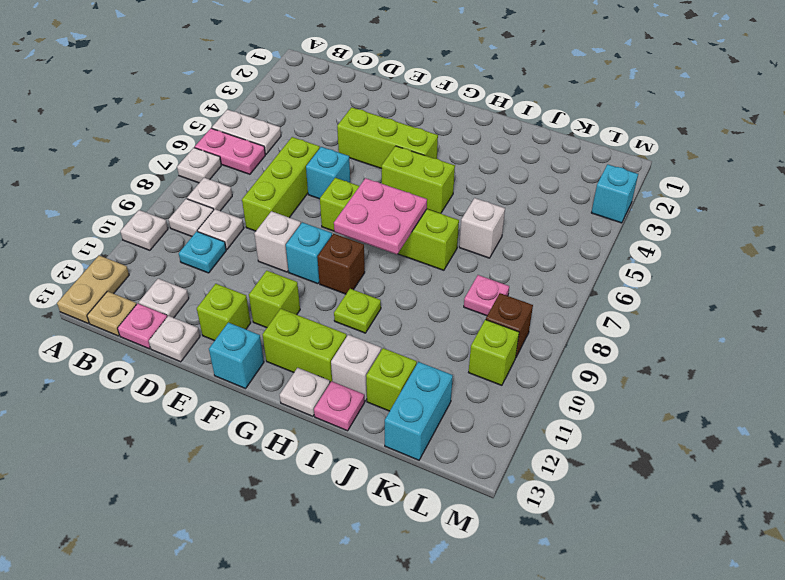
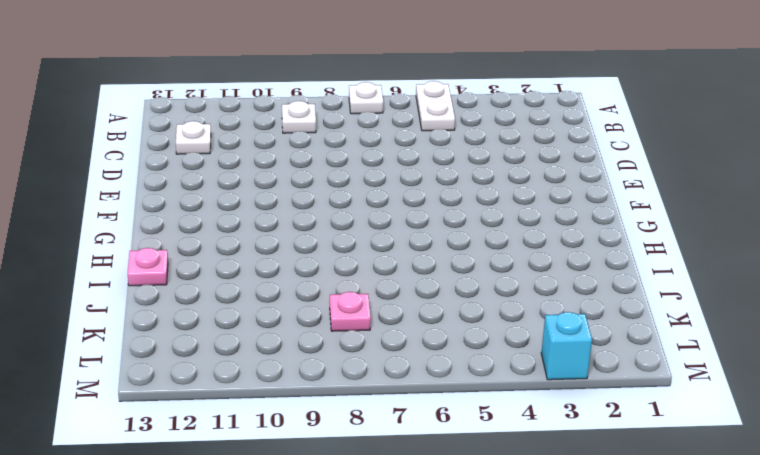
none -> pink 1x2 plate [195,128,265,174]
none -> white 1x1 plate [120,210,168,250]
none -> tan 1x2 plate [57,256,129,323]
none -> white 1x1 plate [187,178,232,211]

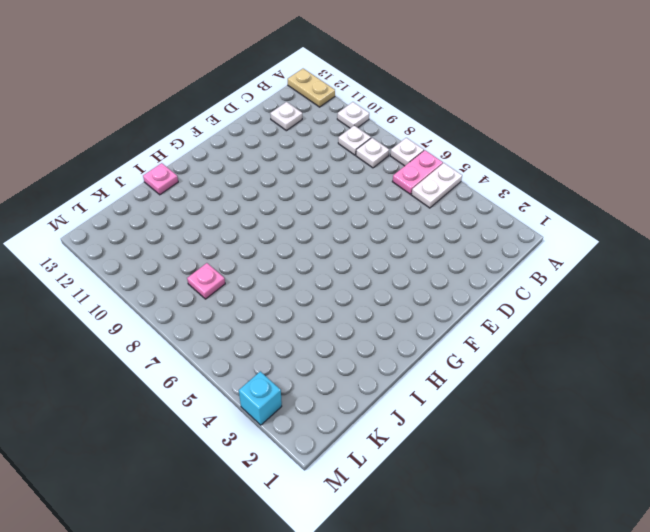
none -> tan 1x1 plate [87,291,137,336]
none -> white 1x1 plate [198,209,244,250]
none -> cyan 1x1 plate [179,231,226,273]
none -> pink 1x1 plate [118,303,167,349]

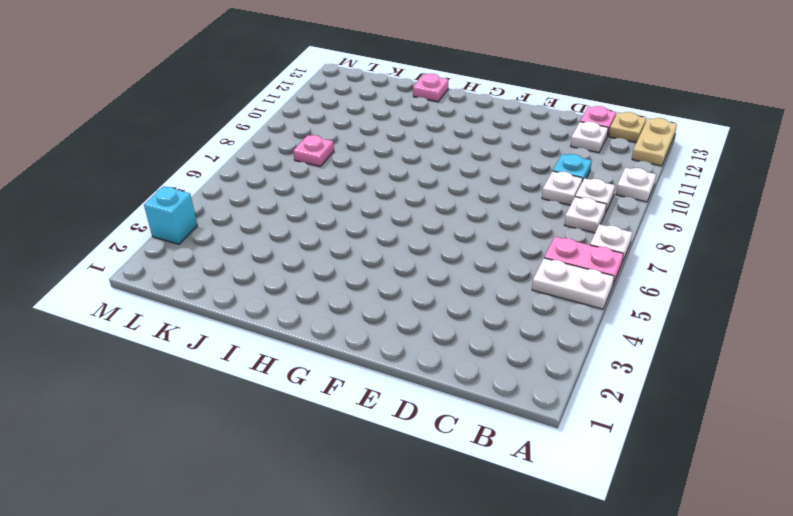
none -> lime 1x3 brick [242,137,320,231]
none -> white 1x1 plate [149,316,200,362]
none -> lime 1x3 brick [337,107,438,169]
none -> cyan 1x1 brick [306,147,350,199]

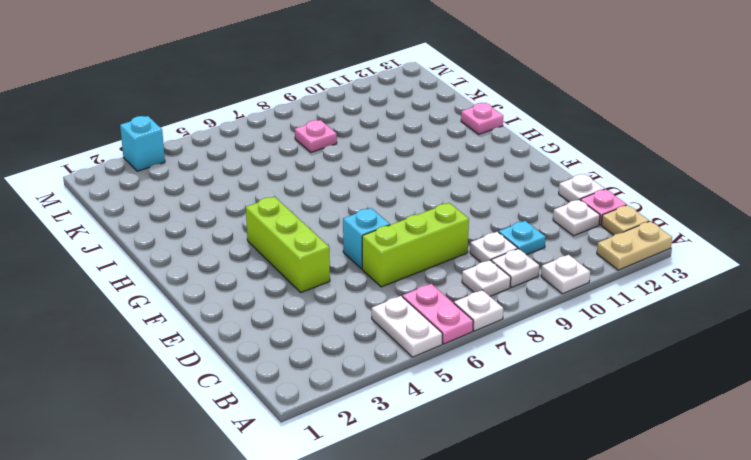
none -> white 1x1 brick [254,211,301,272]
none -> lime 1x1 brick [197,284,251,341]
none -> lime 1x4 brick [320,178,459,270]
none -> cyan 1x1 brick [286,222,332,284]

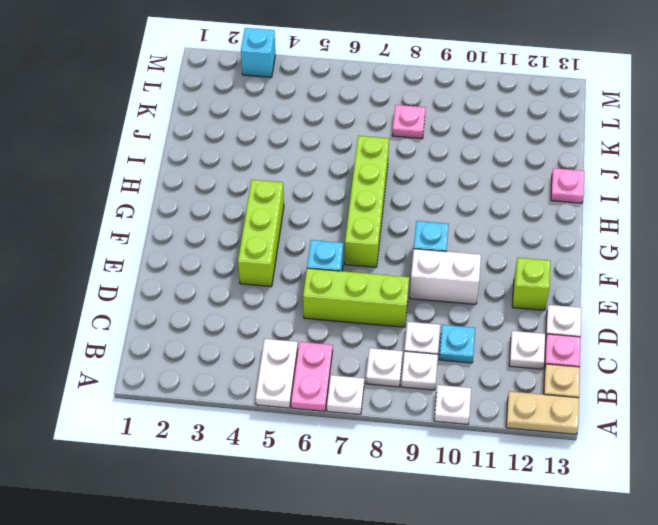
white 1x2 brick [410,249,481,304] -> white 1x1 brick [254,211,301,272]
none -> lime 1x1 brick [249,271,300,328]
none -> cyan 1x1 brick [209,323,264,389]
none -> lime 1x2 brick [382,146,455,213]
none -> brown 1x1 brick [317,234,365,294]

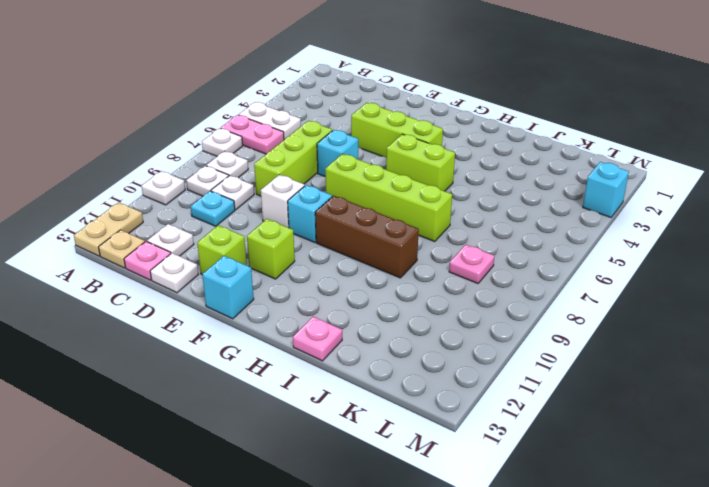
brown 1x3 brick [315,196,419,278] -> brown 1x1 brick [317,234,365,294]
none -> lime 1x2 brick [262,309,347,382]
none -> lime 1x1 plate [334,289,381,333]
none -> white 1x1 plate [280,368,330,416]
none -> white 1x1 brick [331,335,381,401]

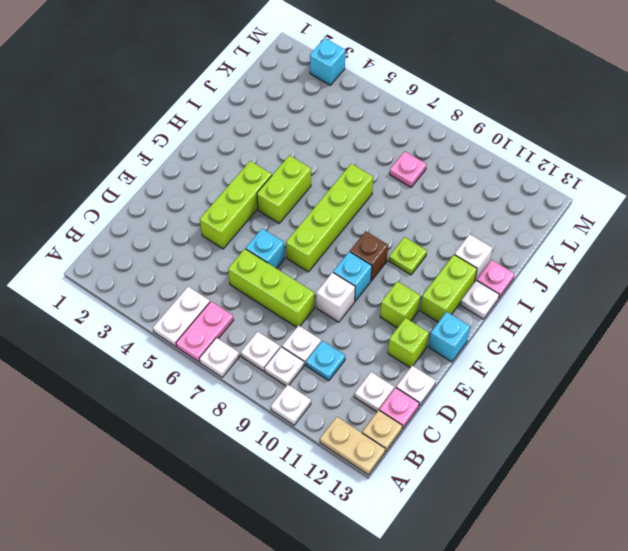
none -> white 1x1 brick [459,198,505,258]
none -> lime 1x1 brick [366,348,417,411]
none -> cyan 1x2 brick [385,362,453,460]
none -> brown 1x1 brick [486,293,533,357]

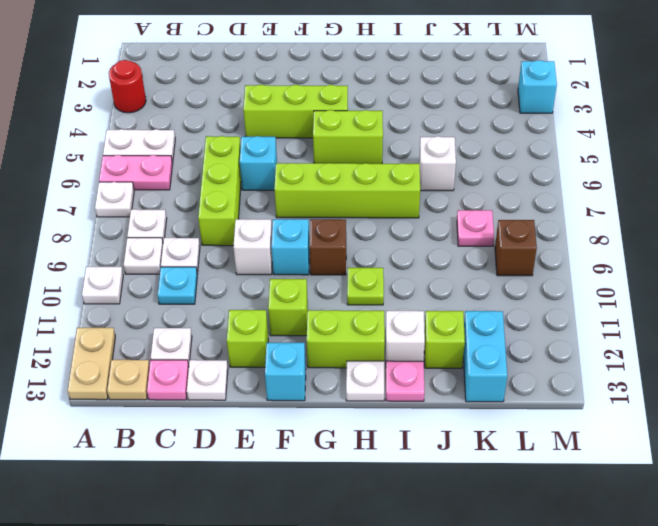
red 1x1 round brick [109,60,146,113] -> none
none -> lime 1x1 brick [469,320,519,385]
none -> pink 2x2 plate [334,178,427,254]

